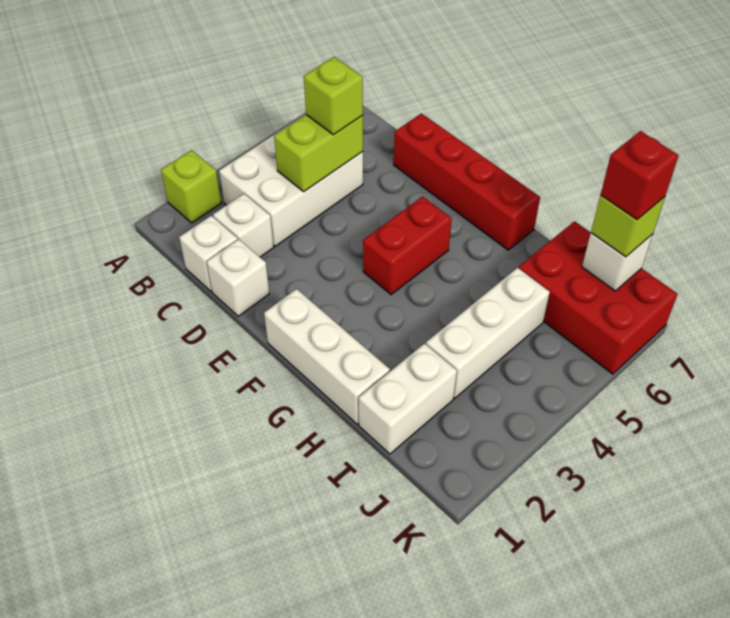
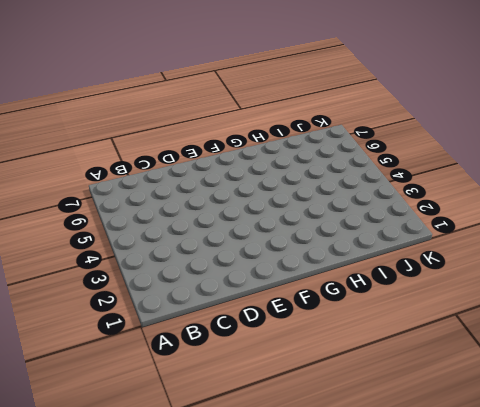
none -> lime 1x1 brick [161,150,221,223]
none -> white 2x3 brick [219,114,363,246]
none -> white 1x1 brick [179,216,238,292]

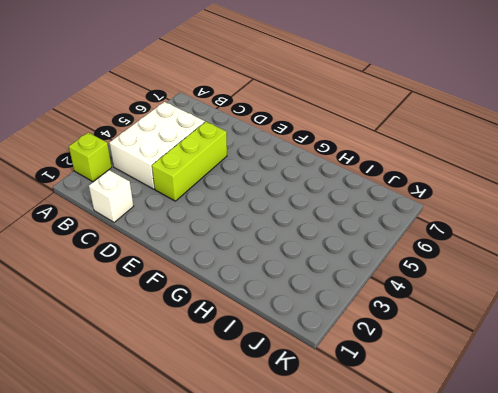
lime 1x3 brick [152,122,227,201] -> none
none -> white 1x1 brick [213,194,274,257]
none -> white 1x1 brick [207,239,269,316]
none -> red 1x4 brick [394,113,540,250]

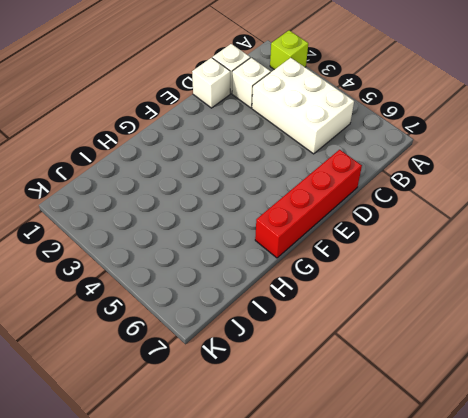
none -> white 1x3 brick [264,289,390,424]
none -> red 1x2 brick [363,196,452,295]
none -> white 1x2 brick [359,343,457,454]

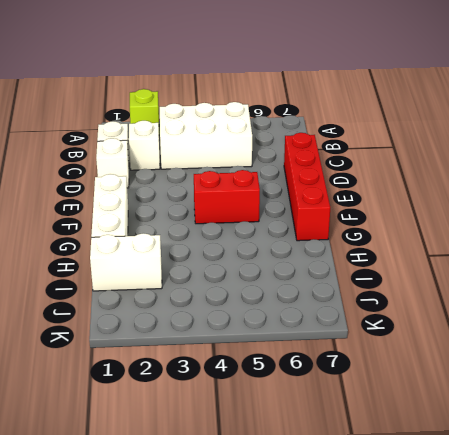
none -> white 1x3 brick [426,268,550,398]
none -> red 2x3 brick [519,221,677,374]
none -> lime 1x2 brick [274,115,363,192]

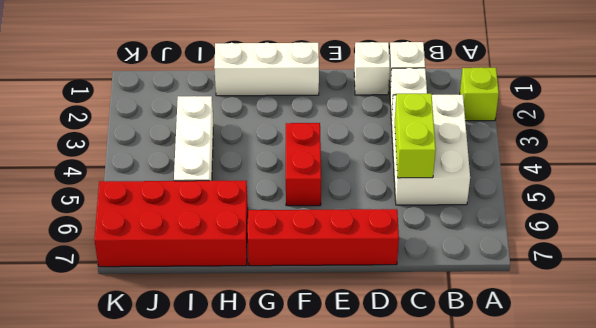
red 2x4 brick [94,181,248,267] -> red 2x3 brick [519,221,677,374]
none -> white 1x2 brick [359,343,457,454]
none -> white 1x1 brick [582,233,653,291]
none -> lime 1x1 brick [304,57,363,135]

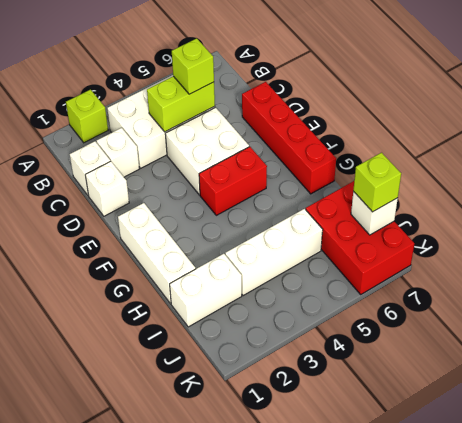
white 2x2 brick [165,108,249,195] -> none
none -> red 1x1 brick [601,131,679,219]

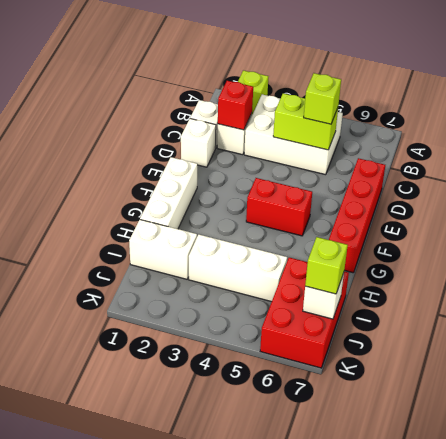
red 1x1 brick [218,81,253,130] -> red 1x1 brick moved to [601,131,679,219]

